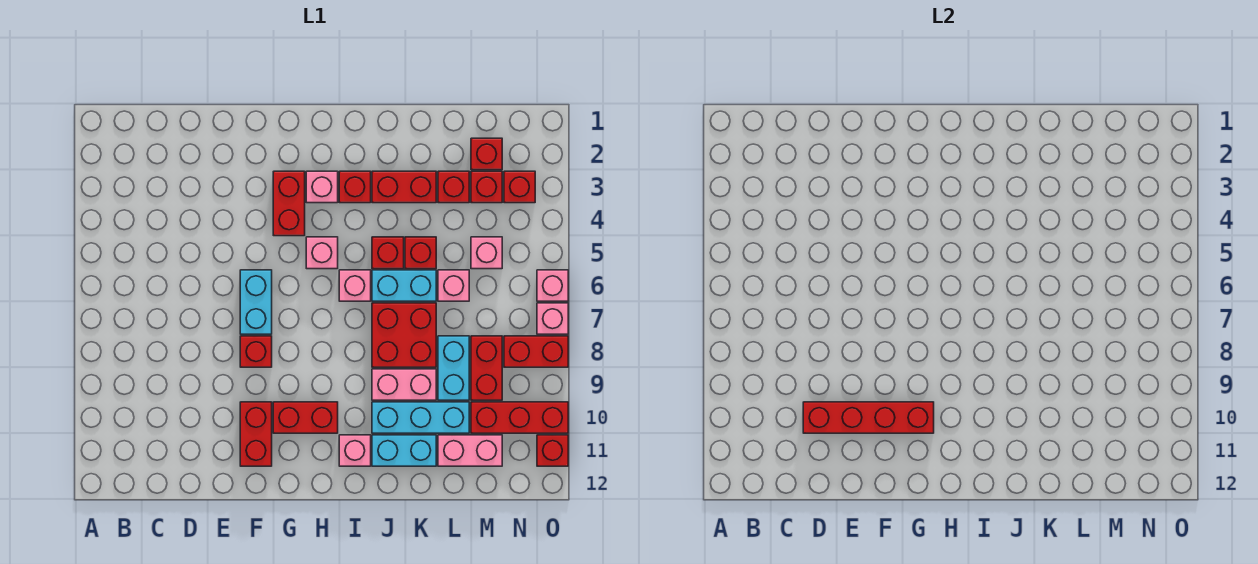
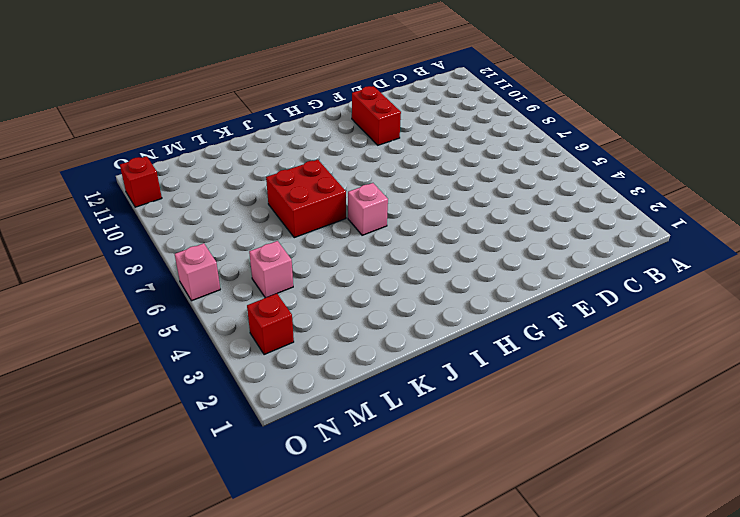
none -> cyan 1x2 brick [240,270,272,334]
none -> red 1x1 brick [240,336,272,367]
none -> red 1x2 brick [273,171,305,236]
none -> red 1x2 brick [273,402,338,433]

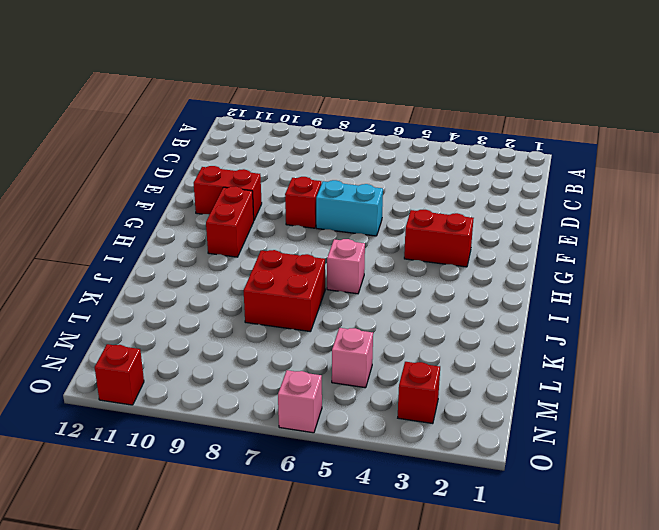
none -> pink 1x1 brick [306,171,338,203]
none -> pink 1x1 brick [306,237,338,269]
none -> red 1x1 brick [339,171,371,203]
none -> pink 1x1 brick [339,435,371,466]

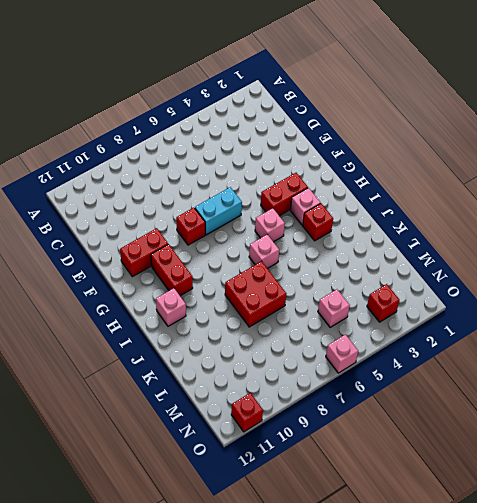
none -> red 1x2 brick [372,171,436,203]
none -> red 1x1 brick [372,237,404,269]
none -> cyan 1x2 brick [372,270,436,301]
none -> pink 1x2 brick [372,369,436,400]

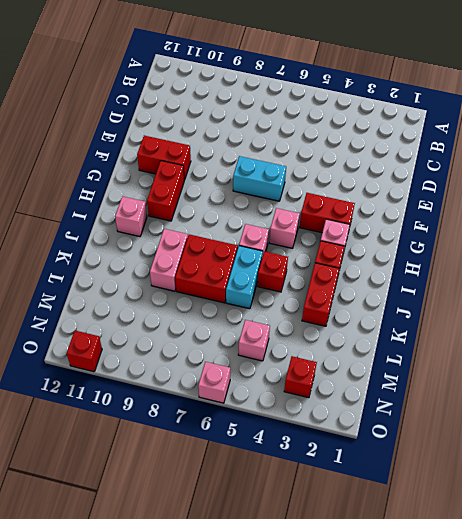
none -> red 1x1 brick [240,336,272,367]
none -> cyan 1x3 brick [372,402,469,433]
none -> cyan 1x2 brick [372,435,436,466]
none -> red 1x1 brick [405,237,436,269]

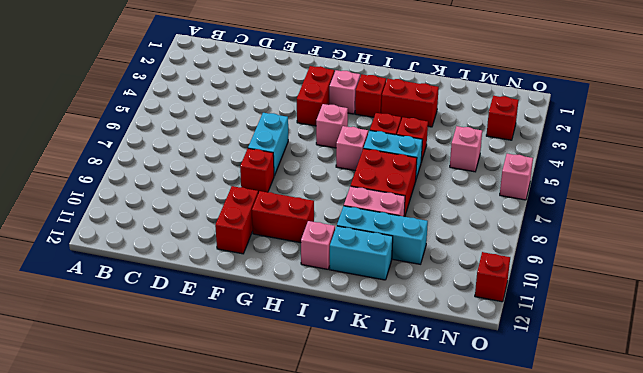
none -> red 1x1 brick [438,171,469,203]
none -> pink 1x1 brick [438,270,469,301]
none -> cyan 1x2 brick [438,336,469,400]
none -> pink 1x2 brick [438,435,502,466]

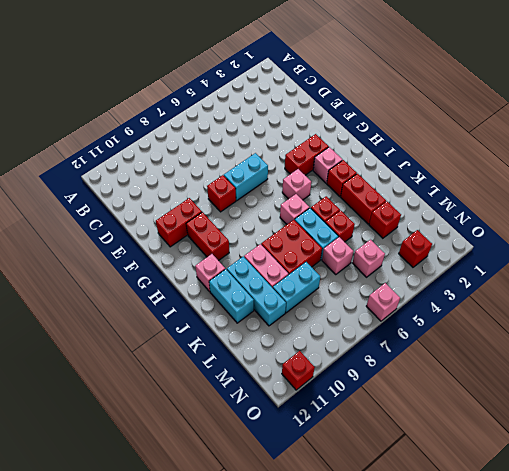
none -> pink 1x2 brick [438,435,502,466]
none -> red 1x1 brick [471,138,502,170]
none -> red 1x1 brick [471,171,502,203]
none -> red 1x2 brick [471,336,502,400]

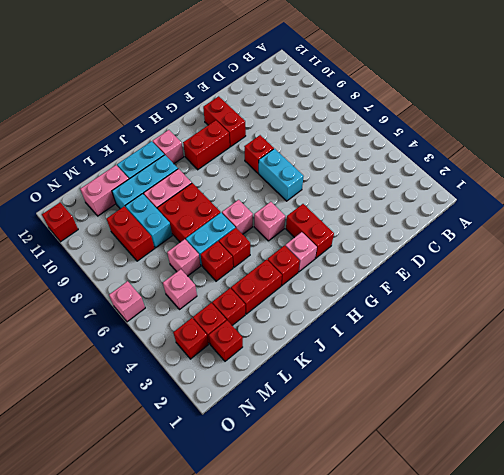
none -> red 1x3 brick [471,402,568,433]
none -> red 1x2 brick [504,336,568,367]
none -> pink 1x1 brick [537,303,568,334]
none -> red 1x4 brick [803,402,934,433]

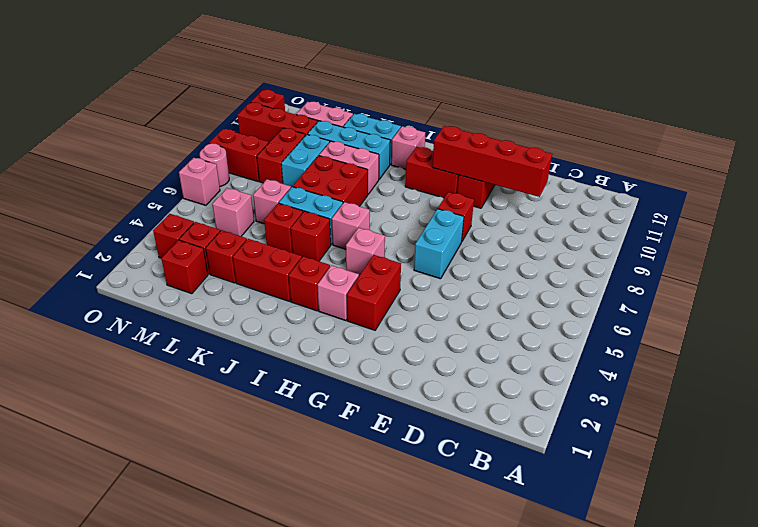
pink 1x1 round brick [200,143,229,186] -> pink 1x1 brick [537,303,568,334]

